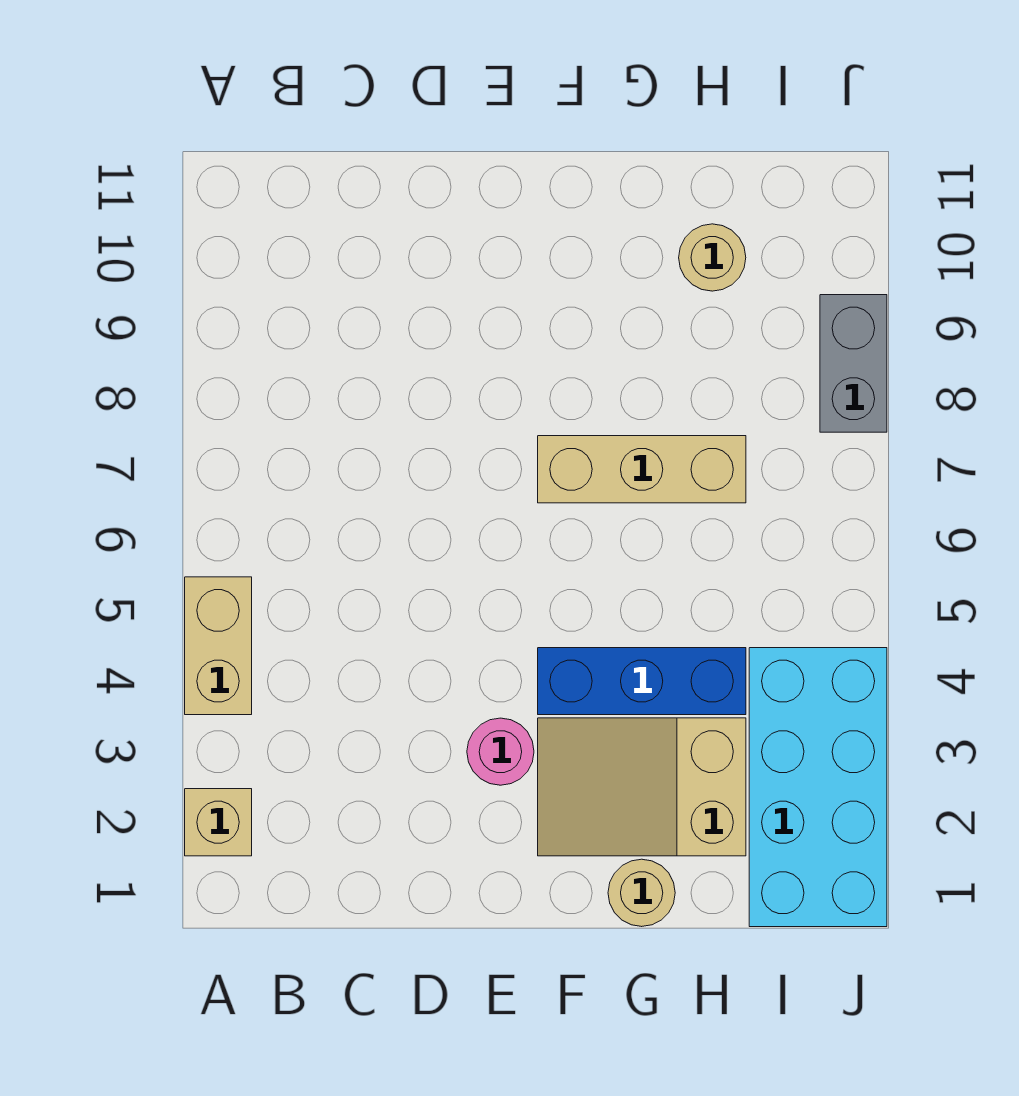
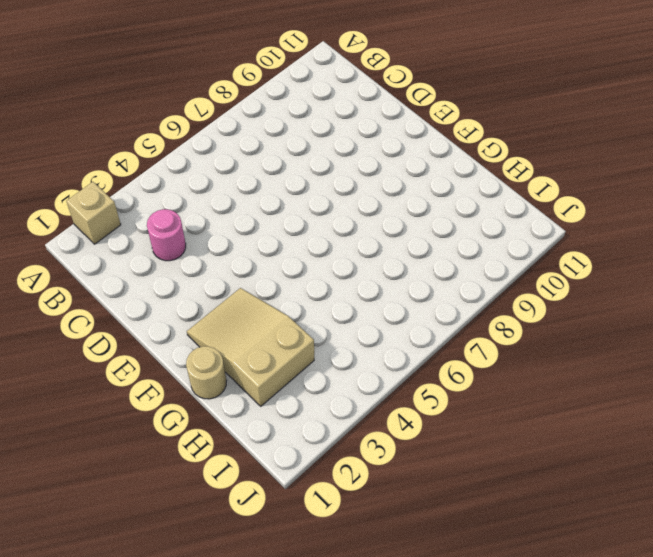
pink 1x1 round brick [147,209,186,261] -> pink 1x1 round brick moved to [467,718,534,785]
none -> tan 1x2 brick [185,577,252,715]
none -> blue 1x3 brick [538,648,746,715]

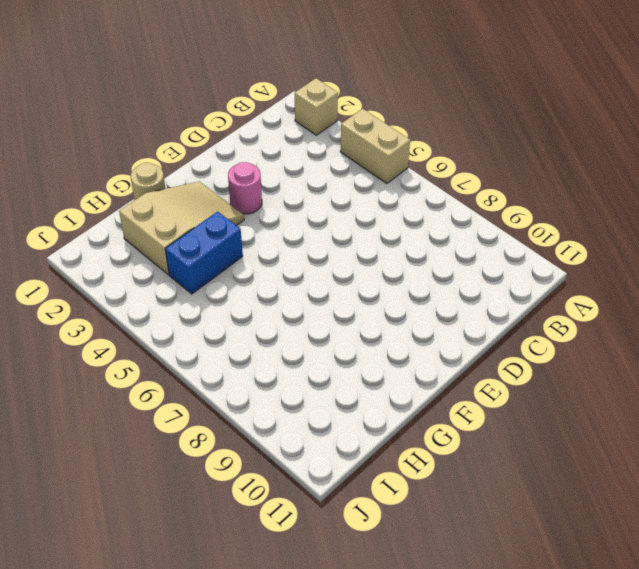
blue 1x2 brick [165,211,243,294] -> blue 1x3 brick [538,648,746,715]
none -> tan 1x3 brick [538,436,746,503]
none -> tan 1x1 round brick [679,224,746,291]

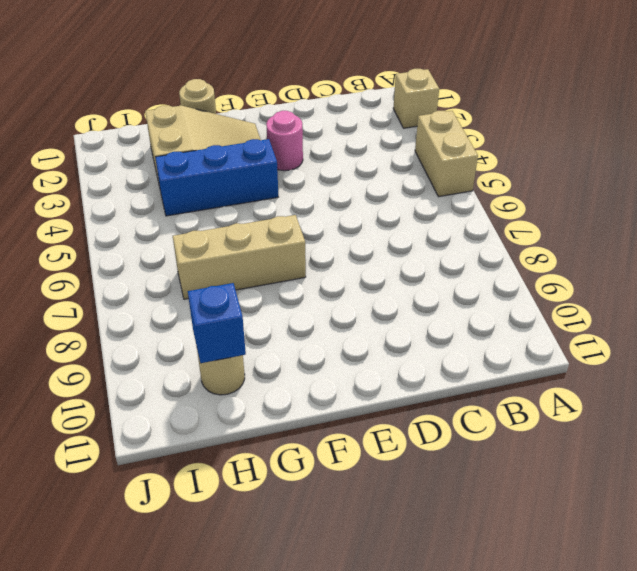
blue 1x1 brick [188,283,246,363] -> none
none -> cyan 2x4 brick [749,648,887,927]
none -> grey 1x2 brick [820,295,887,432]

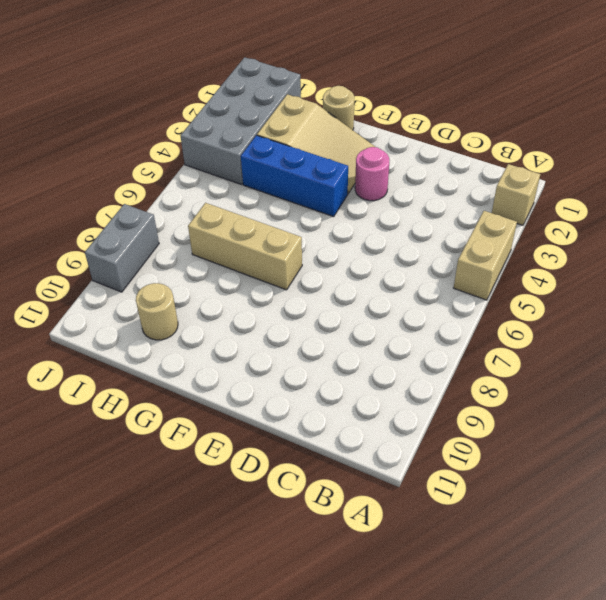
grey 2x4 brick [180,57,301,184] -> cyan 2x4 brick [749,648,887,927]

